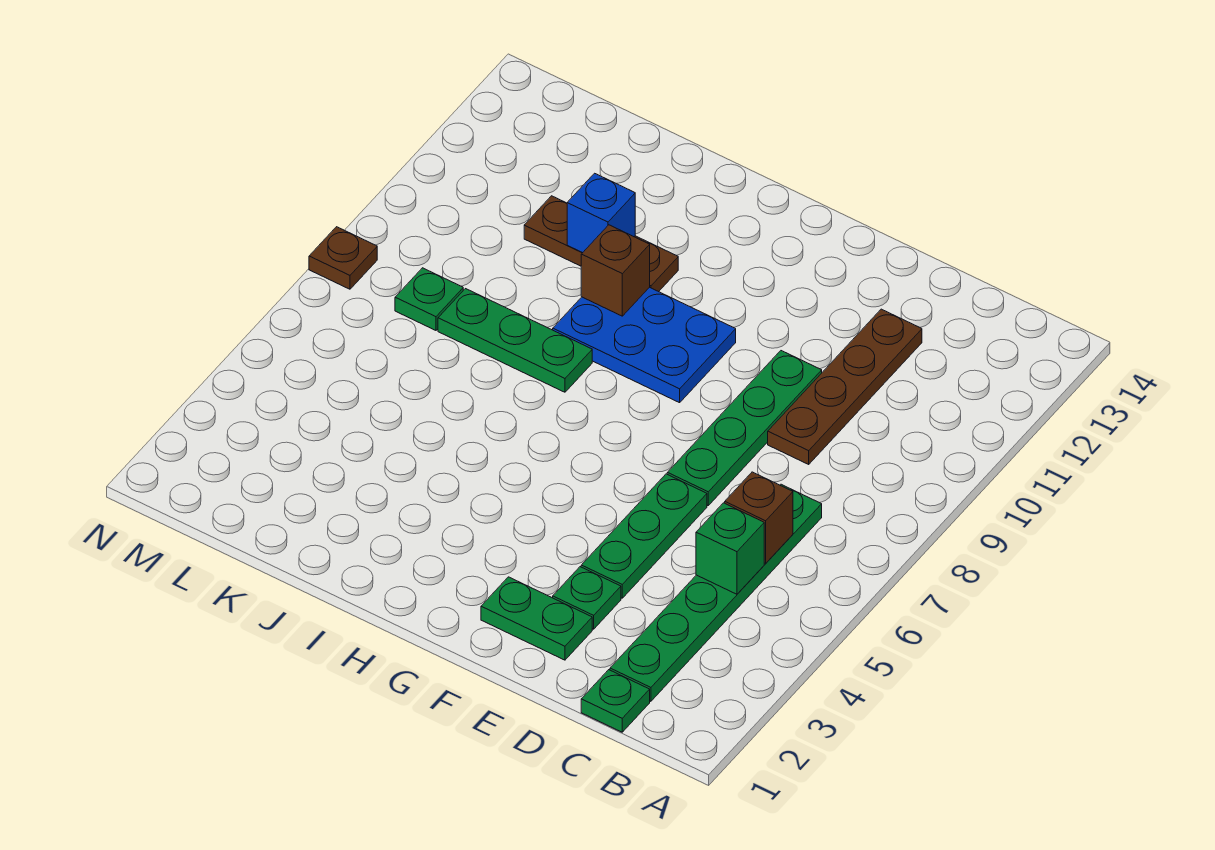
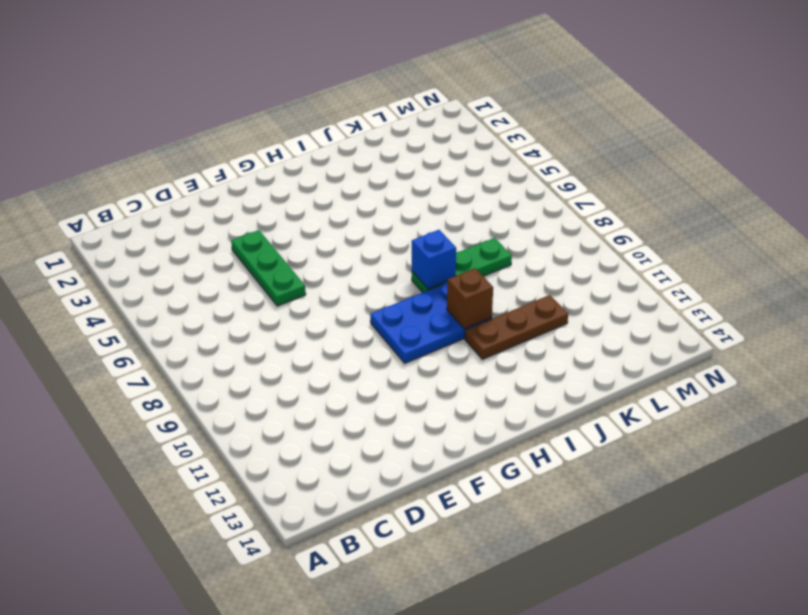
blue 1x1 brick [412,230,456,289] -> blue 1x1 brick moved to [567,173,635,253]
none -> green 1x1 plate [581,670,650,732]
none -> green 1x6 plate [610,484,822,701]
none -> brown 1x4 plate [768,309,922,464]

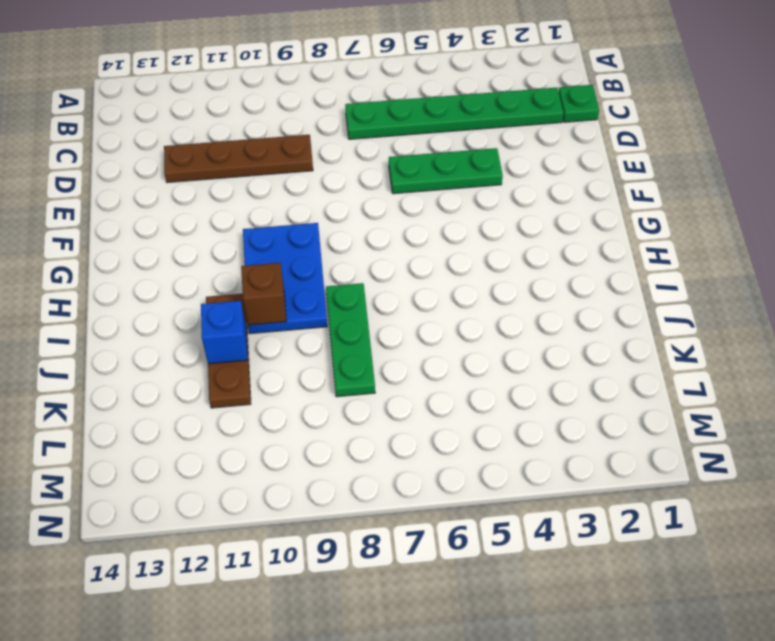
none -> green 1x2 plate [481,577,592,660]
none -> green 1x1 plate [553,567,621,629]
none -> green 1x4 plate [667,351,822,505]

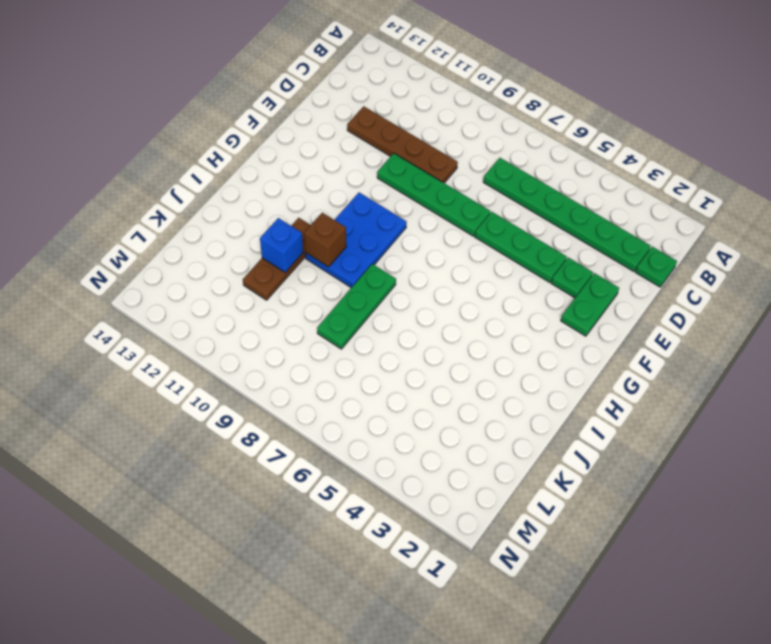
none -> green 1x1 plate [395,268,463,330]
none -> brown 1x1 plate [309,227,377,289]
none -> green 1x1 brick [696,503,764,594]

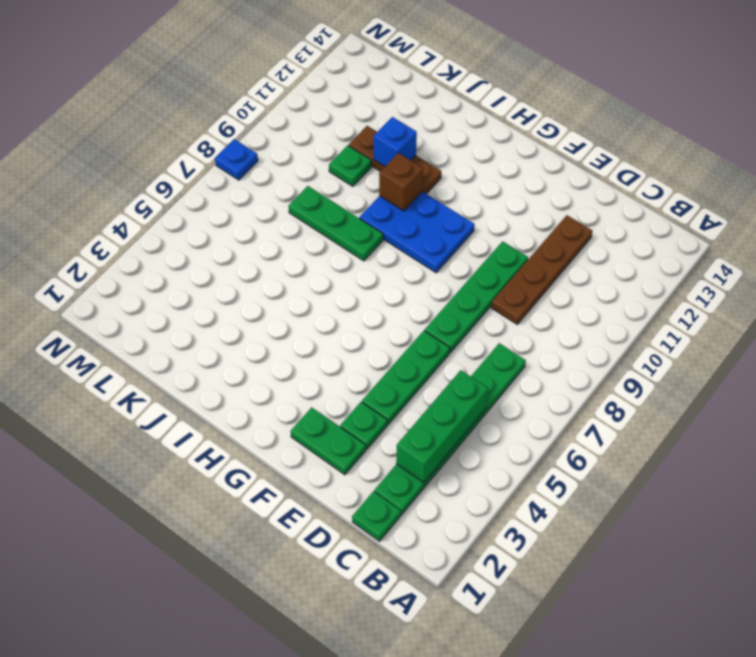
green 1x3 brick [396,370,488,483] -> green 1x1 brick [696,503,764,594]
green 1x1 plate [329,145,371,186] -> green 1x1 plate moved to [395,268,463,330]
blue 1x1 plate [215,139,258,180] -> brown 1x1 plate [309,227,377,289]
none -> brown 1x1 brick [725,472,793,563]

